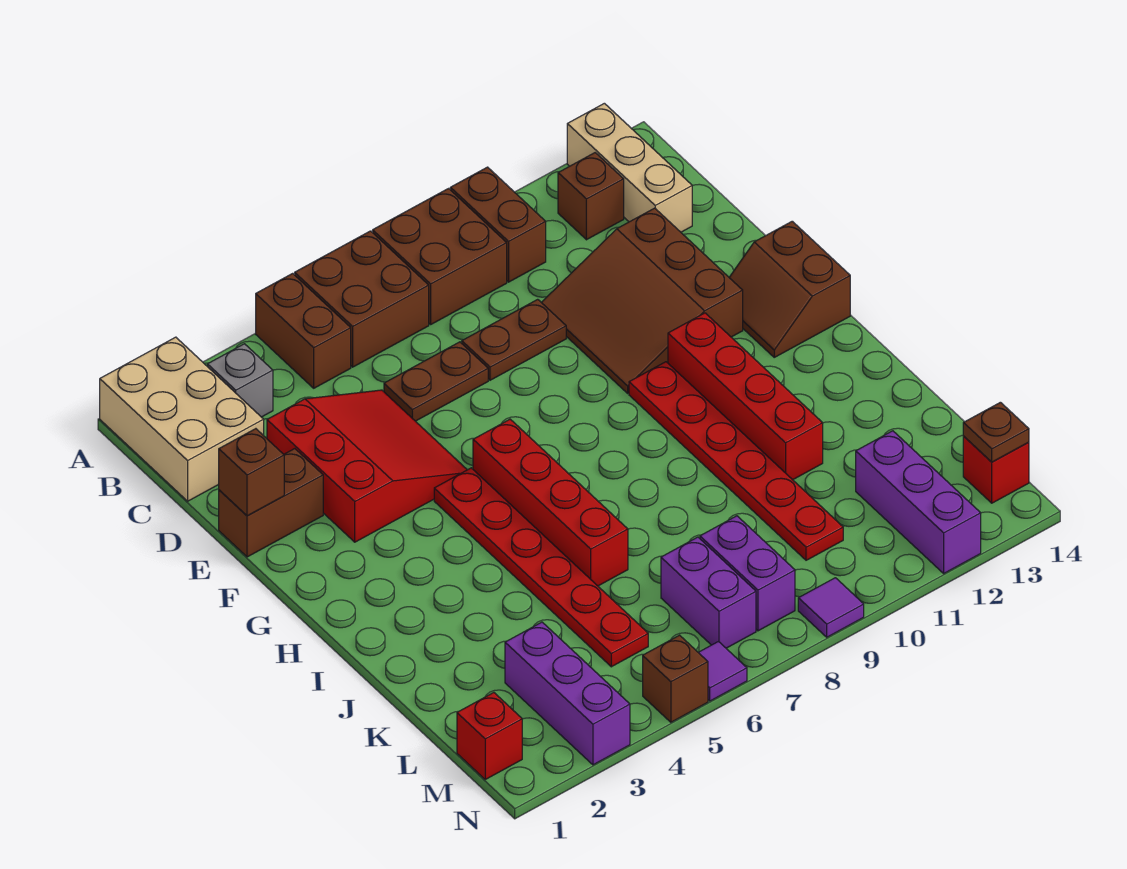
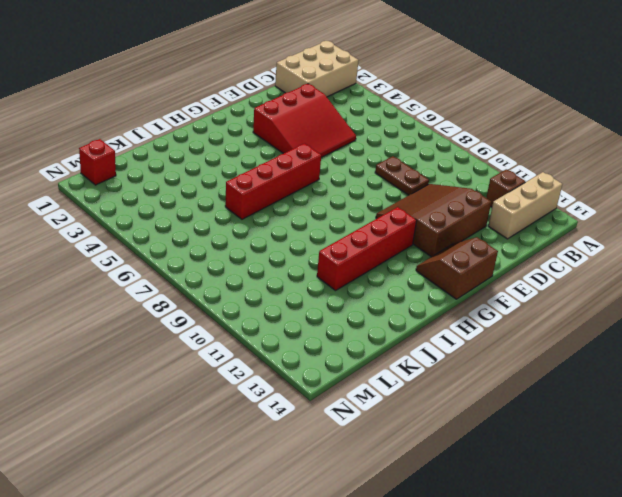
none -> brown 1x2 brick [256,273,351,388]
none -> brown 2x2 brick [295,231,429,367]
none -> brown 2x2 brick [373,189,507,324]

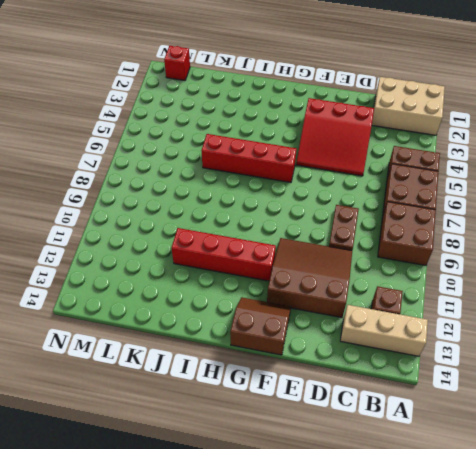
none -> brown 1x2 brick [450,167,546,282]
none -> grey 1x1 brick [207,344,273,417]
none -> brown 1x2 plate [384,342,488,421]

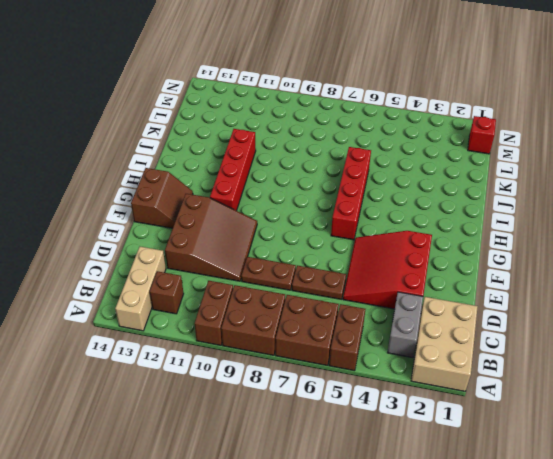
grey 1x2 brick [387,292,423,358] -> grey 1x1 brick [207,344,273,417]
none -> brown 1x2 brick [219,449,323,557]
none -> red 1x6 plate [434,468,648,667]
none -> red 1x6 plate [629,362,843,560]

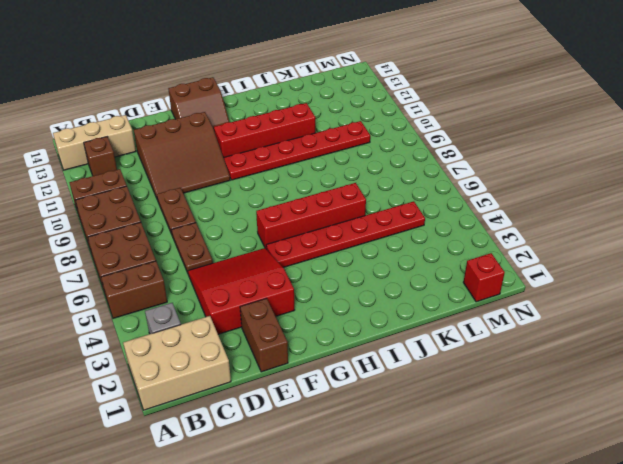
none -> purple 1x3 brick [505,622,630,765]
none -> purple 1x2 brick [661,537,756,648]
none -> purple 1x2 brick [700,516,795,631]

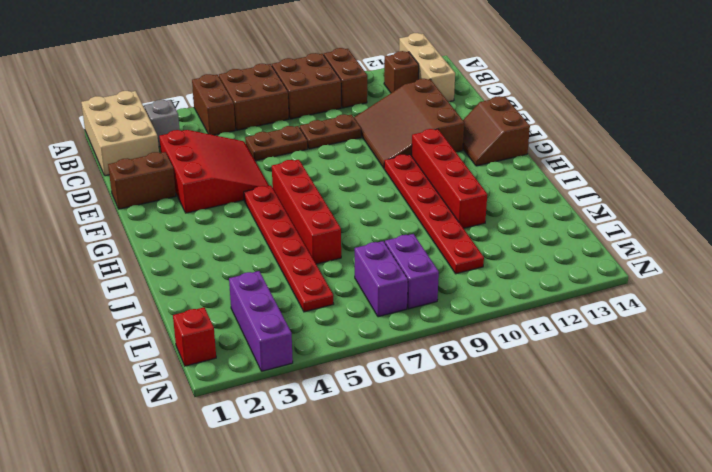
none -> purple 1x3 brick [856,431,981,573]
none -> red 1x1 brick [963,437,1029,503]
none -> brown 1x1 brick [643,635,708,722]

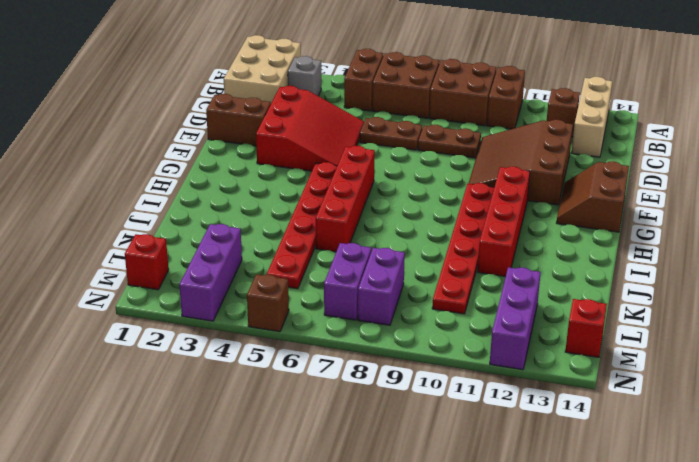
none -> purple 1x1 tile [698,642,747,701]
none -> purple 1x1 tile [798,578,864,637]
none -> brown 1x1 brick [219,429,284,516]

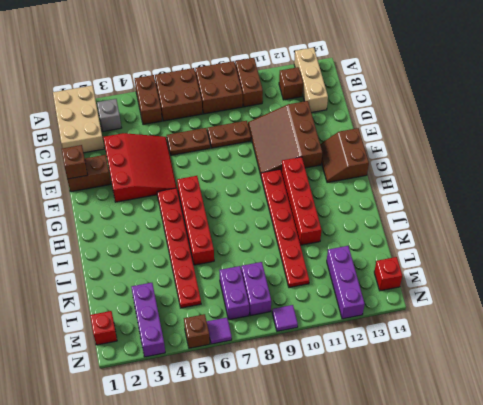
none -> brown 1x1 plate [963,402,1029,462]

